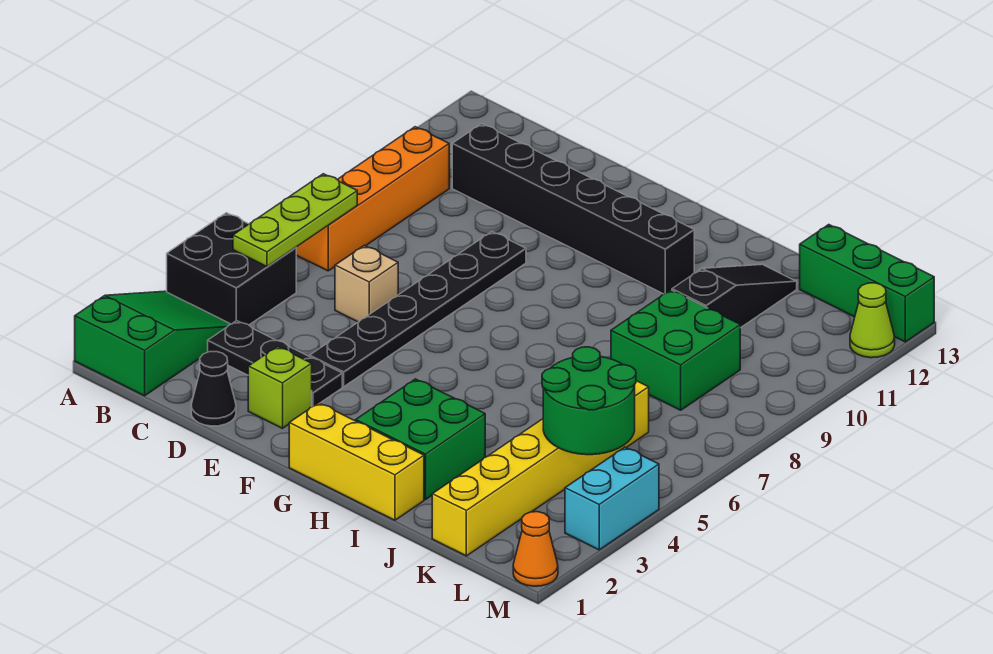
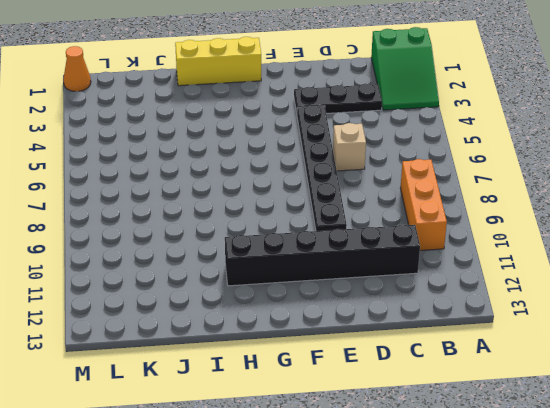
orange 1x3 brick [400,159,447,250] -> orange 1x4 brick [296,127,449,271]
none -> black 2x2 brick [167,213,296,325]
none -> black 1x1 cone [191,352,236,426]
none -> lime 1x1 brick [248,346,312,428]

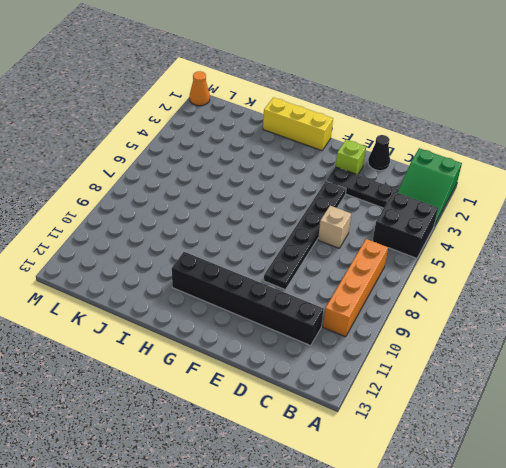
none -> green 2x2 brick [356,379,485,500]
none -> green 2x2 brick [611,290,740,410]
none -> black 1x3 slope [672,264,797,328]

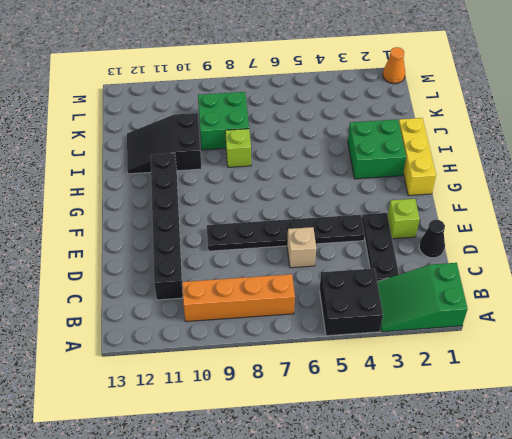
lime 1x1 brick [225,129,251,167] -> none
black 2x3 slope [127,113,202,174] -> black 1x3 slope [672,264,797,328]
none -> yellow 1x6 brick [432,381,649,556]
none -> green 1x3 brick [800,225,934,342]
none -> cyan 1x2 brick [565,447,659,550]

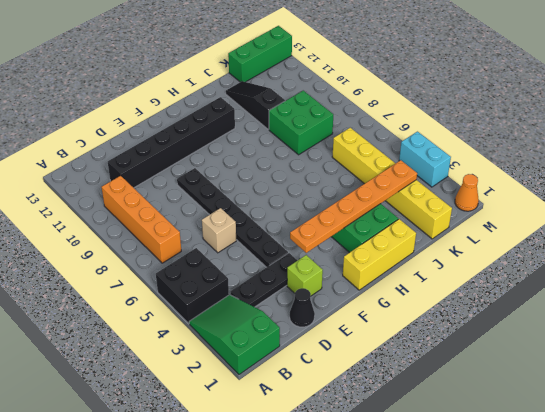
orange 1x6 plate [290,160,417,253] -> none
none -> lime 1x1 cone [850,283,895,358]
none -> lime 1x3 plate [233,174,357,267]
none -> green 2x2 round brick [542,347,636,455]

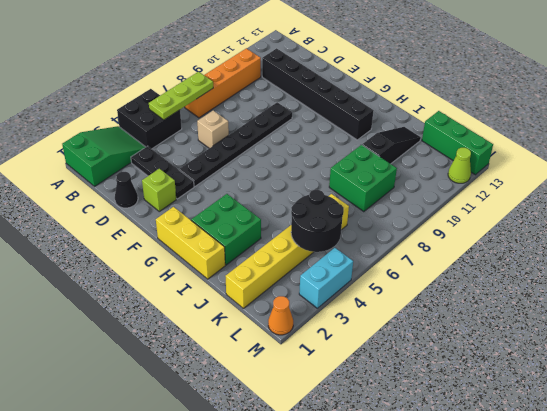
black 2x2 round brick [291,190,344,252] -> green 2x2 round brick [542,347,636,455]

